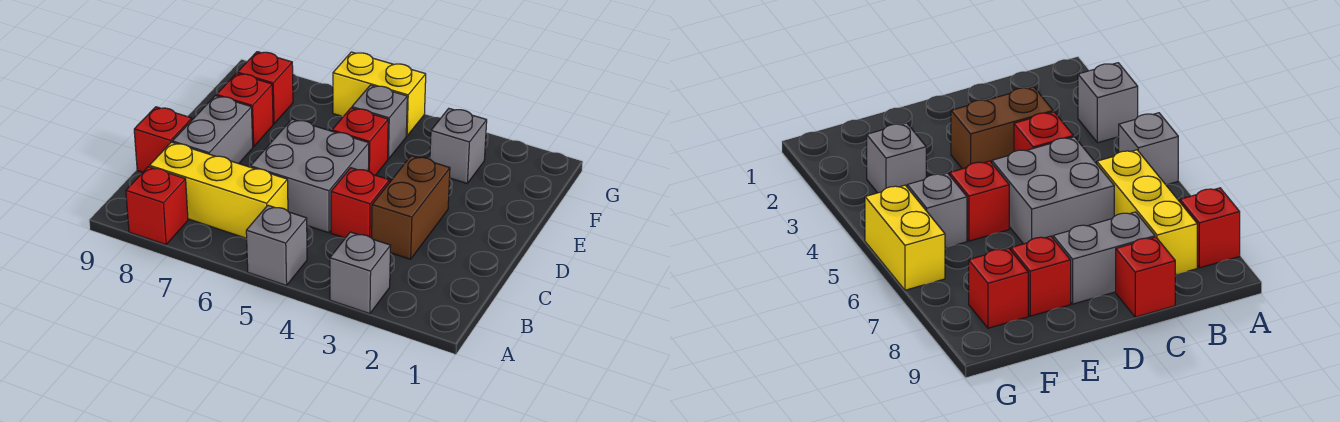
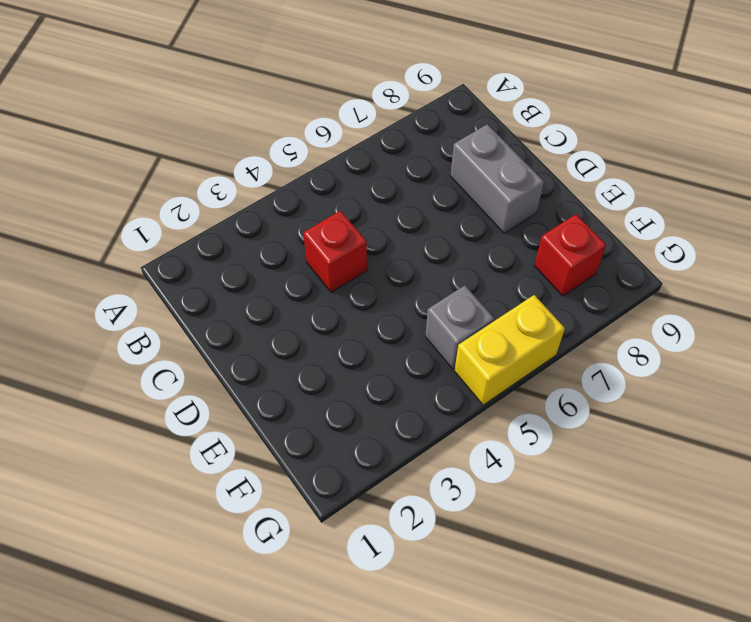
none -> grey 1x1 brick [330,232,391,314]
none -> grey 1x1 brick [246,205,307,286]
none -> red 1x1 brick [126,167,188,245]

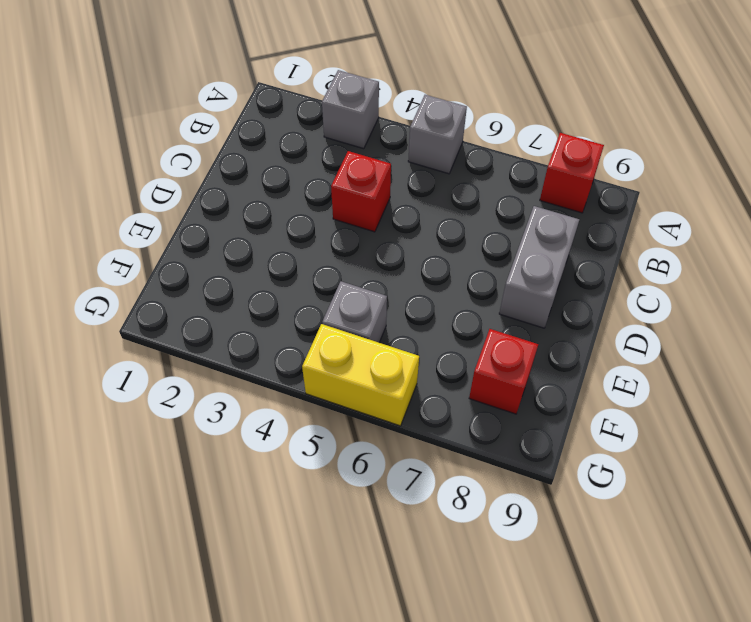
none -> yellow 1x3 brick [149,142,288,238]
none -> brown 1x2 brick [372,156,450,259]
none -> grey 2x2 brick [251,119,369,233]

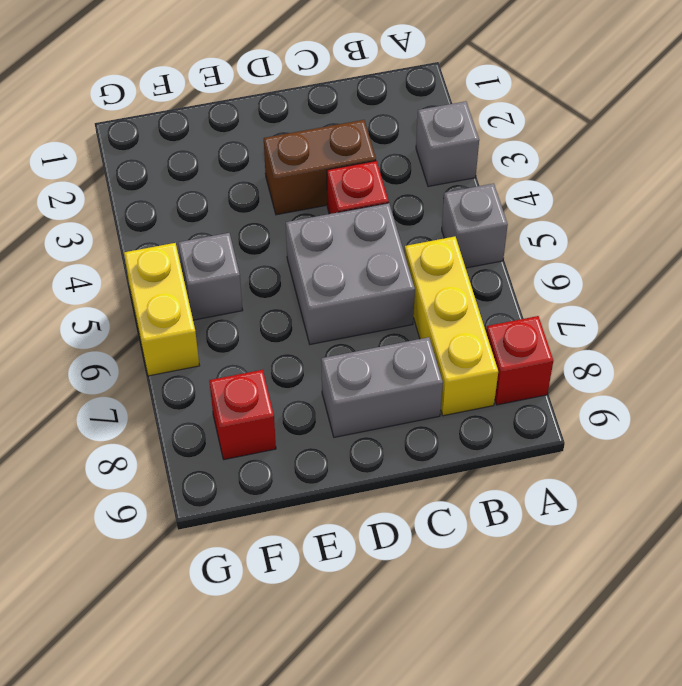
none -> red 1x1 brick [134,107,192,172]
none -> red 1x1 brick [332,108,388,175]
none -> red 1x1 brick [216,73,273,147]

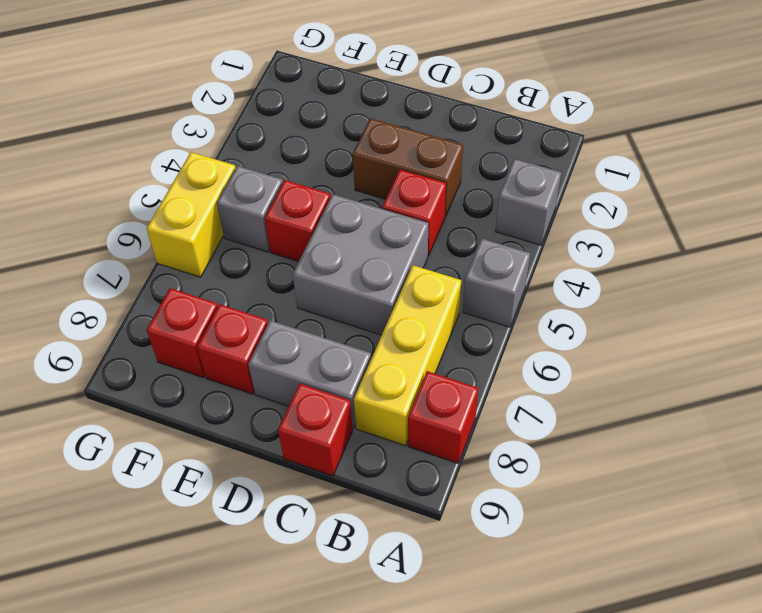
none -> grey 1x1 brick [430,109,487,183]

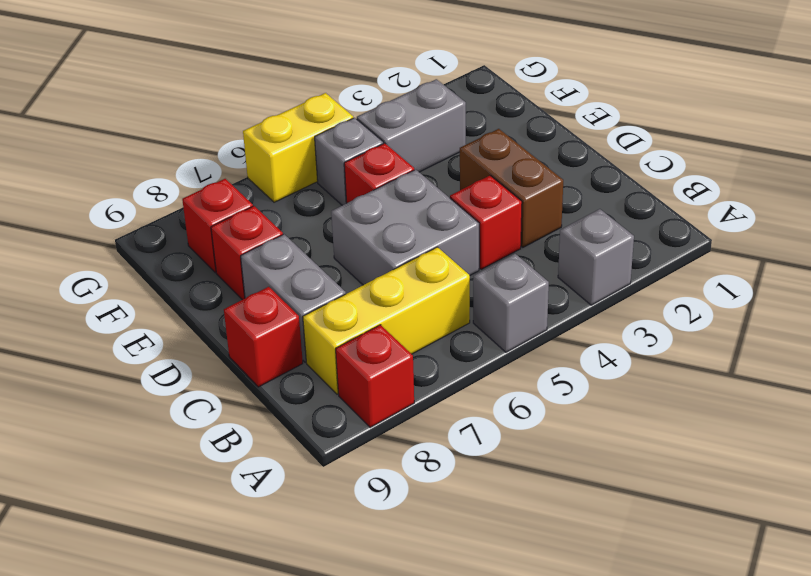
grey 1x2 brick [357,79,466,172] -> grey 1x1 brick [430,109,487,183]

